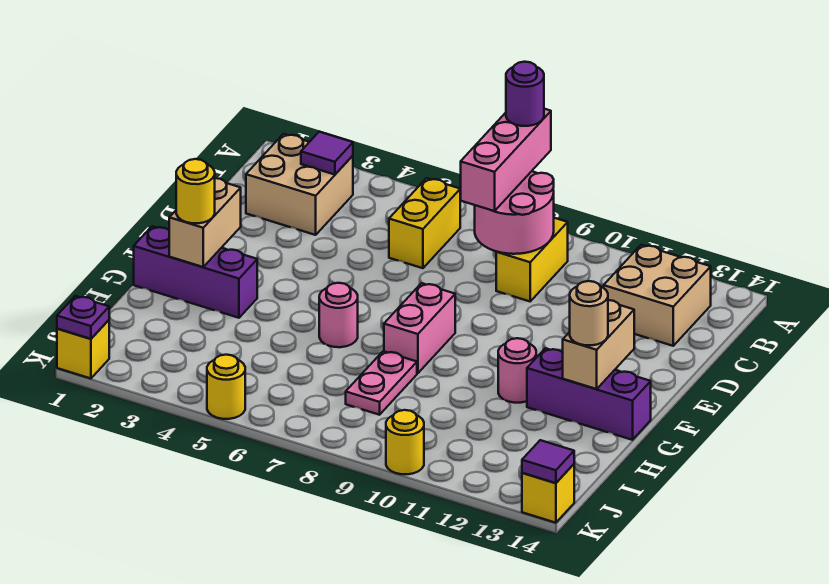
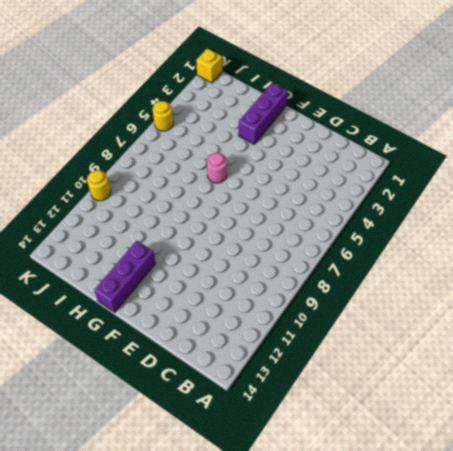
none -> tan 2x2 brick [246,134,353,235]
none -> yellow 1x2 brick [389,178,460,268]
none -> yellow 1x2 brick [496,218,568,301]

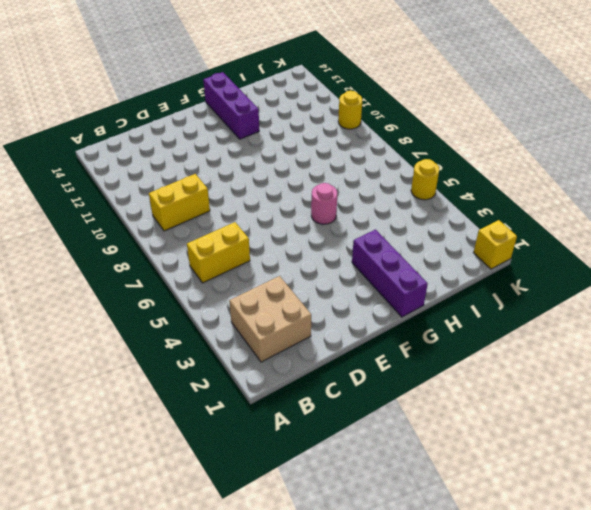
none -> tan 2x2 brick [604,245,711,346]
none -> pink 1x2 brick [384,283,455,373]
none -> pink 1x1 round brick [498,338,536,403]

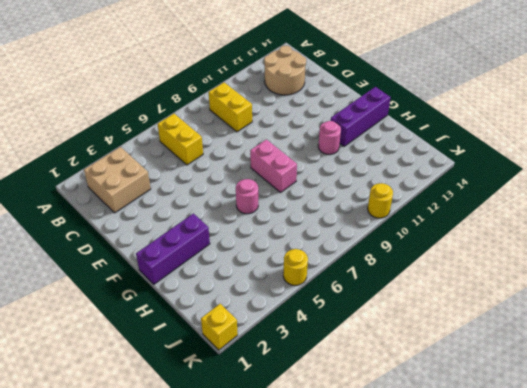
tan 2x2 round brick [264,46,306,95] -> tan 2x2 brick [604,245,711,346]
none -> pink 1x2 plate [346,351,417,415]
none -> yellow 1x1 brick [522,464,574,523]
none -> purple 1x1 tile [301,132,353,175]

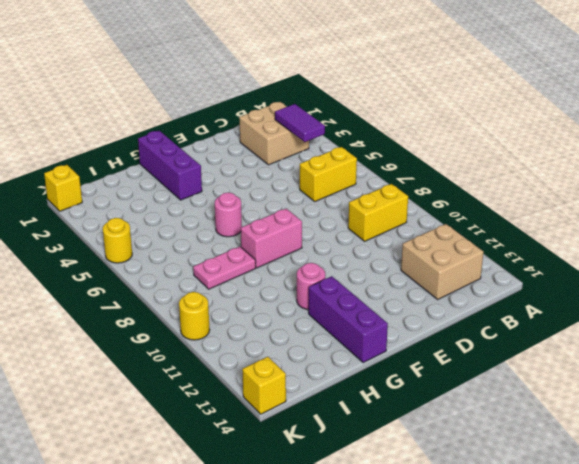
purple 1x2 tile [275,104,325,142] -> purple 1x1 tile [301,132,353,175]
none -> pink 2x2 round brick [475,171,554,254]
none -> tan 1x2 brick [169,178,241,267]
none -> tan 1x2 brick [563,300,634,389]

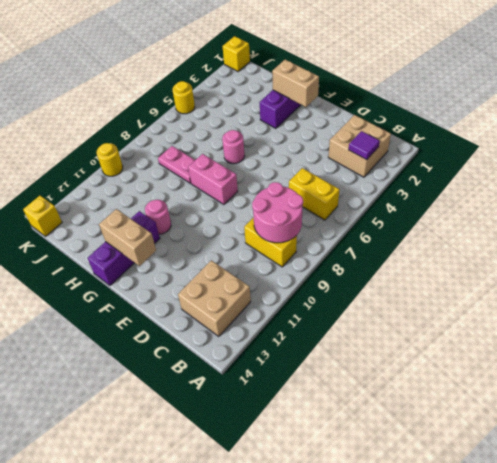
none -> purple 1x1 plate [57,296,109,339]
none -> purple 1x1 tile [522,440,574,483]
none -> pink 1x3 brick [460,109,551,211]

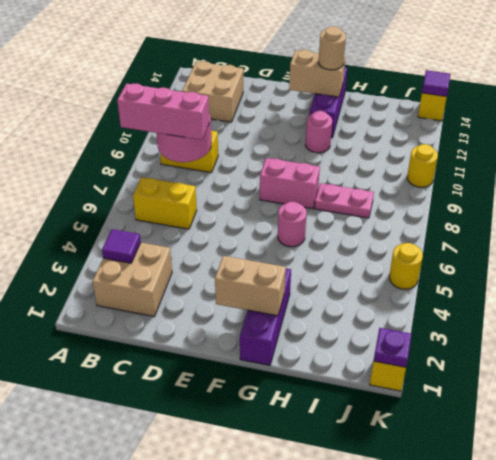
none -> yellow 1x1 round brick [176,159,215,223]
none -> purple 1x1 round brick [506,62,544,126]

